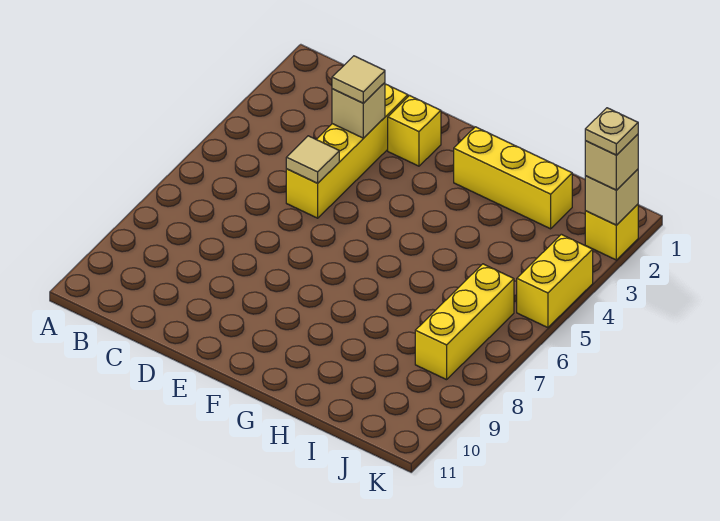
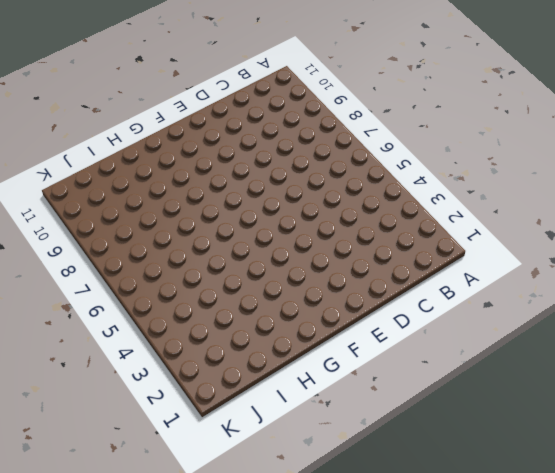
none -> yellow 1x4 brick [286,84,408,218]
none -> yellow 1x1 brick [388,96,441,166]
none -> yellow 1x3 brick [454,127,572,229]

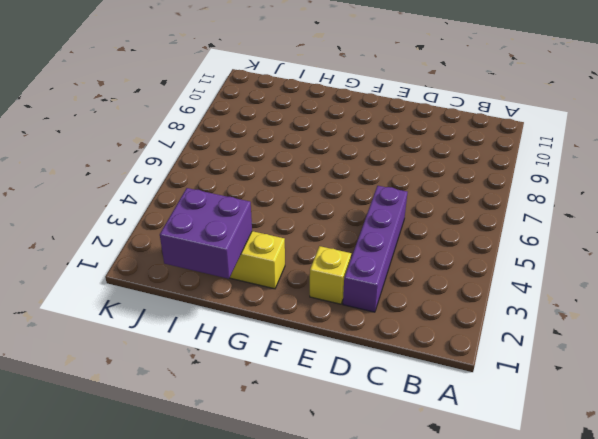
purple 1x4 brick [343,186,407,312] -> yellow 1x4 brick [286,84,408,218]
purple 2x2 brick [160,188,252,279] -> none
none -> yellow 1x3 brick [415,264,514,380]
none -> yellow 1x1 brick [585,204,638,260]
none -> yellow 1x2 brick [517,234,593,328]

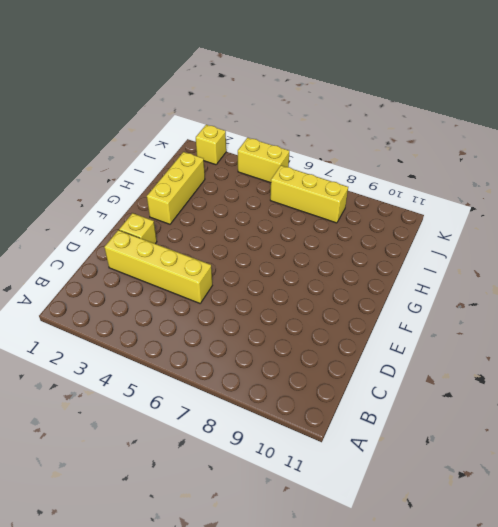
none -> tan 1x1 brick [332,83,385,138]
none -> tan 1x1 tile [286,136,339,183]
none -> tan 1x1 brick [585,169,638,225]

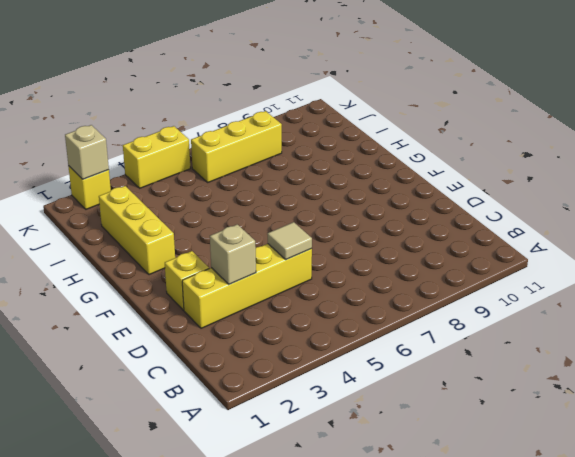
none -> tan 1x1 tile [332,56,385,103]
none -> tan 1x1 brick [585,134,638,190]
none -> tan 1x1 plate [585,108,638,155]

